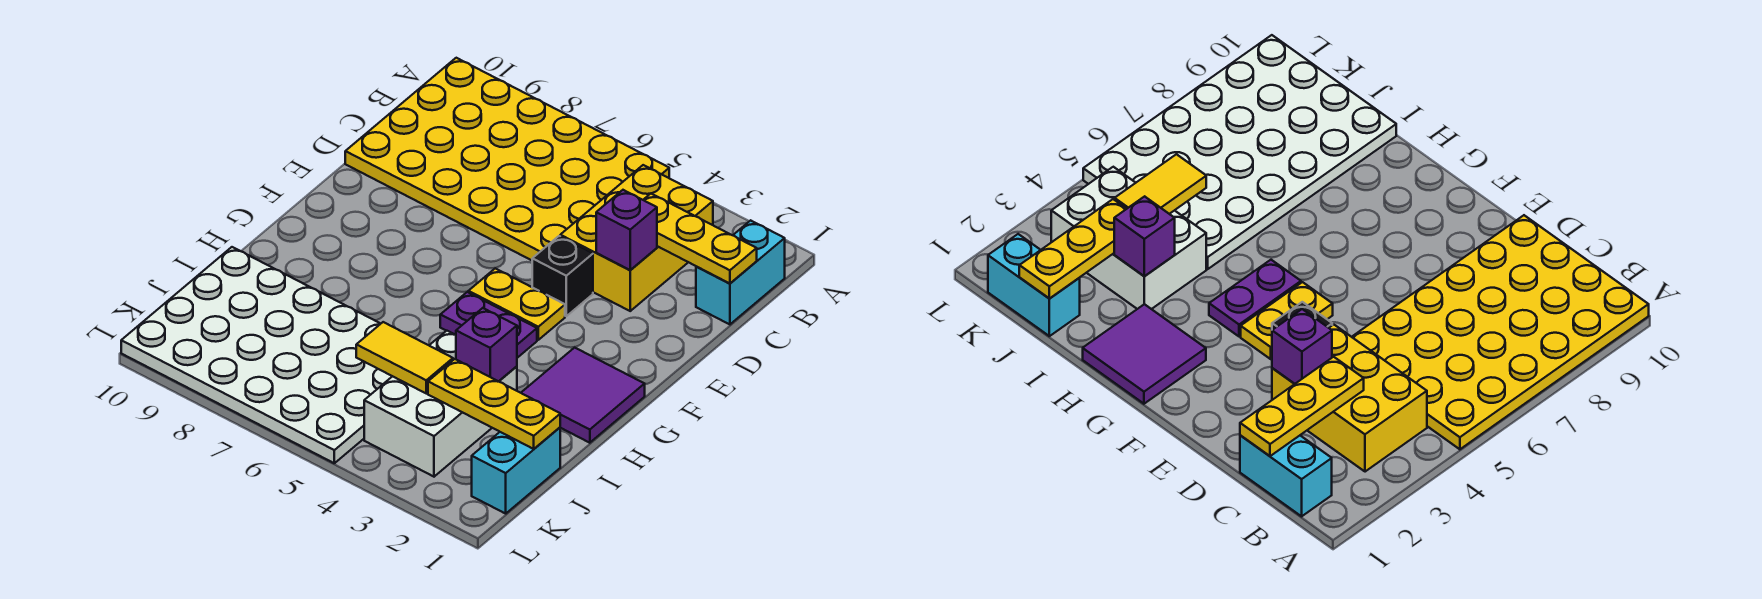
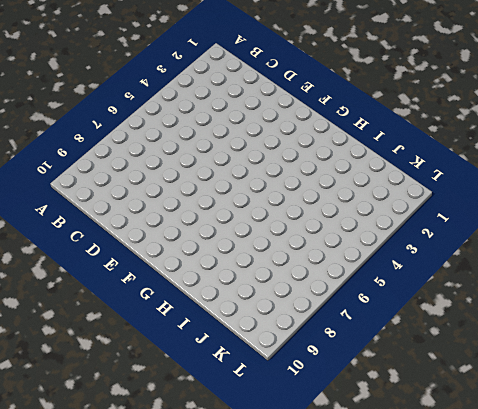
none -> yellow 4x6 plate [345,58,669,260]
none -> cyan 1x2 brick [696,220,785,324]
none -> yellow 2x3 brick [560,165,713,311]

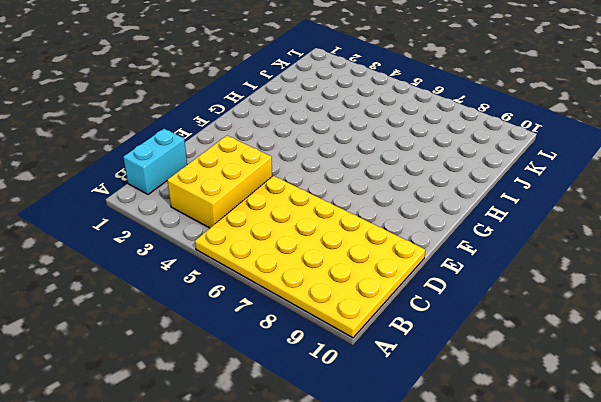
none -> black 1x1 brick [532,236,593,316]
none -> yellow 1x2 plate [468,268,565,340]
none -> purple 2x2 tile [521,348,645,443]

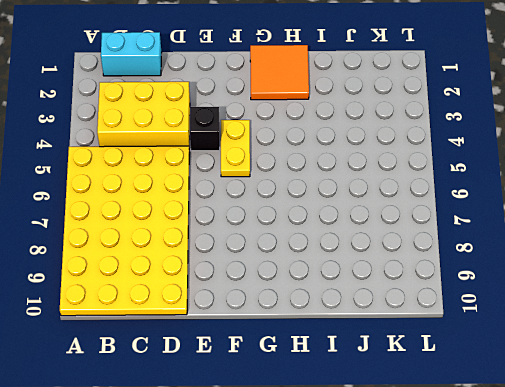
orange 2x2 tile [250,45,309,100] -> purple 2x2 tile [521,348,645,443]
none -> purple 1x2 plate [440,292,537,358]
none -> white 2x3 brick [364,331,517,477]
none -> white 4x6 plate [121,247,392,463]

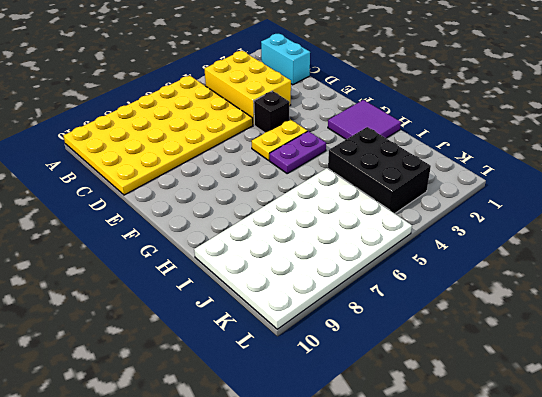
black 2x3 brick [328,127,431,213] -> white 2x3 brick [364,331,517,477]
none -> cyan 1x2 brick [472,428,560,514]
none -> yellow 1x3 plate [644,193,757,283]
none -> purple 1x1 brick [596,190,657,270]

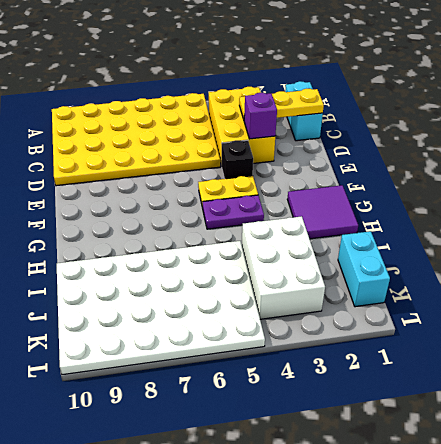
none -> purple 1x1 brick [456,308,517,381]
none -> yellow 1x3 plate [428,359,560,449]
none -> yellow 1x2 tile [356,322,453,393]

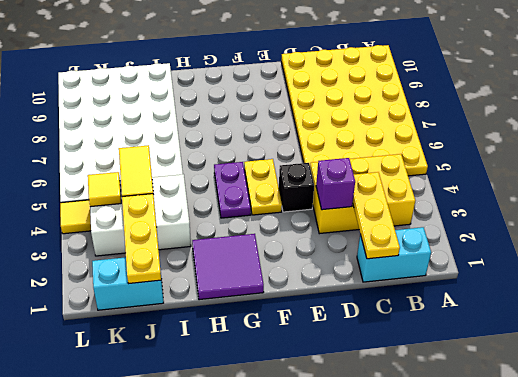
yellow 1x1 tile [88,172,121,207] -> none
yellow 1x1 tile [60,200,91,234] -> none
none -> purple 1x1 brick [456,308,517,381]

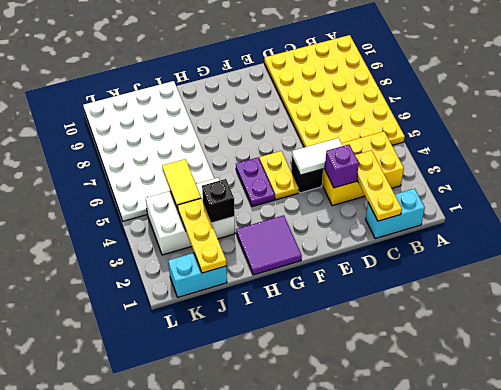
white 1x2 tile [292,138,342,175] -> none
black 1x1 brick [202,179,235,223] -> purple 1x1 brick [456,308,517,381]

